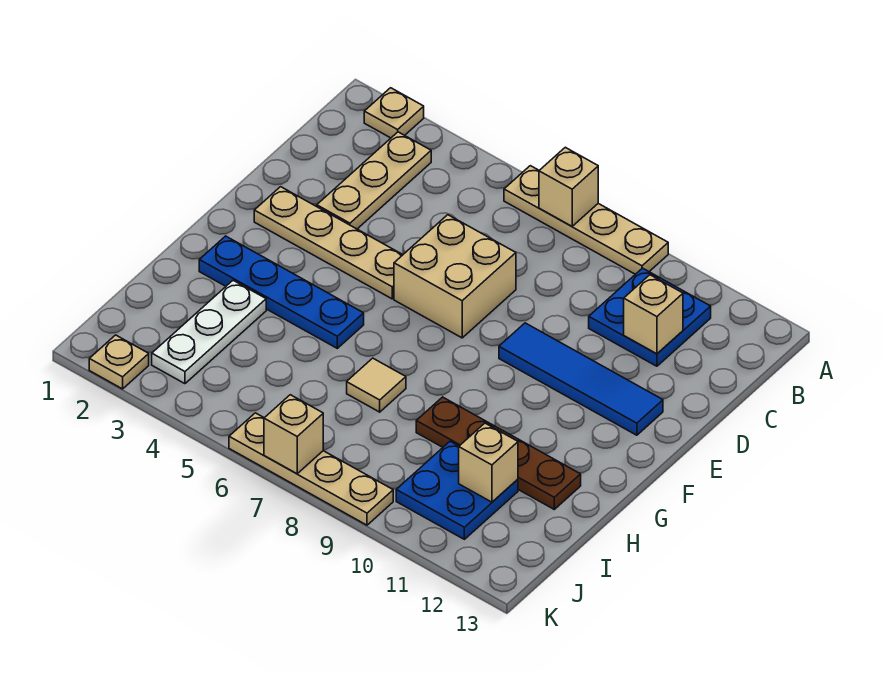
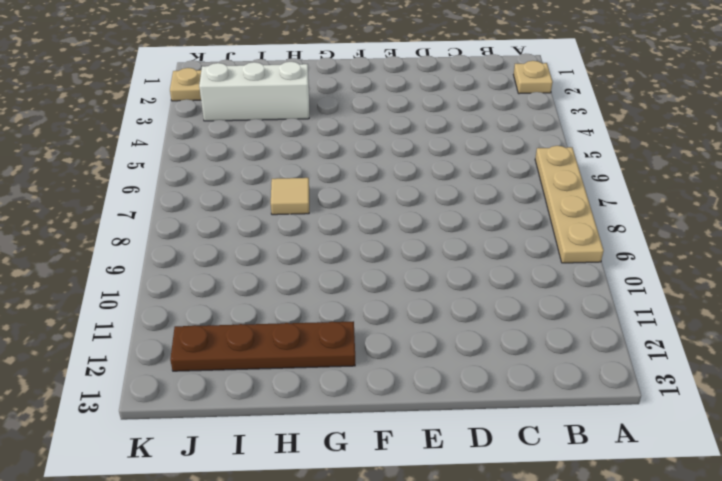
brown 1x4 plate [170,321,355,371] -> brown 1x4 plate turned to [416,397,581,509]
white 1x3 brick [199,62,309,121] -> white 1x3 plate [152,280,266,384]
none -> tan 1x3 plate [317,132,431,229]
none -> blue 2x2 plate [589,268,711,366]
none -> tan 2x2 brick [394,215,516,338]

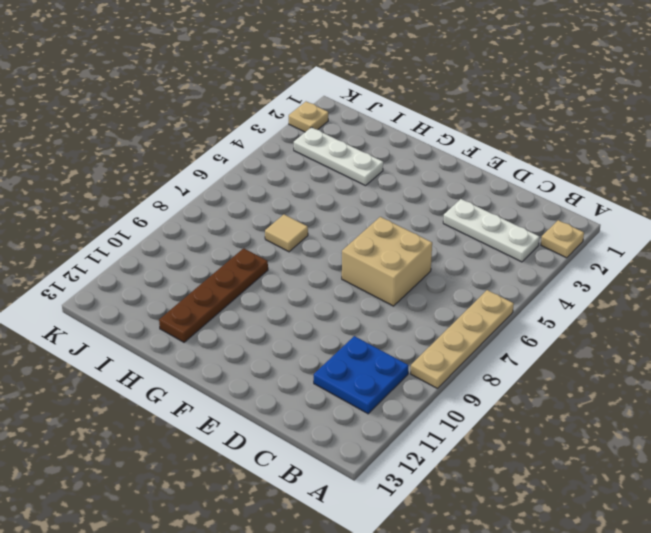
white 1x3 plate [443,199,540,262] -> tan 1x3 plate [317,132,431,229]
none -> tan 1x4 plate [254,187,403,299]
none -> blue 1x4 tile [499,323,663,435]
none -> blue 1x4 plate [199,236,364,348]

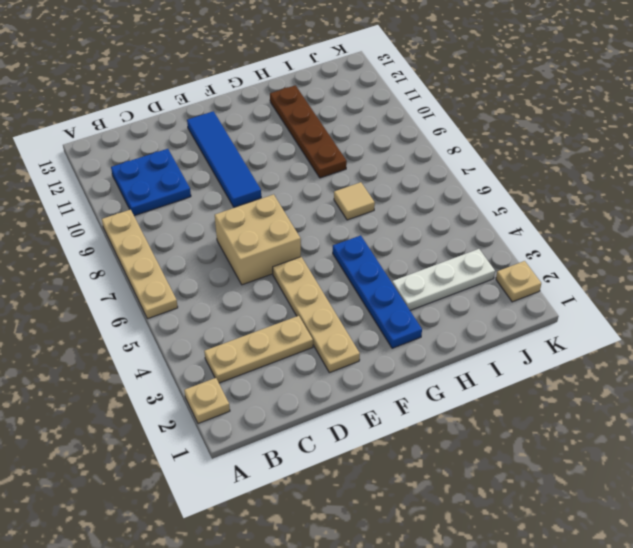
none -> blue 2x2 plate [396,441,518,539]
none -> tan 1x4 plate [229,413,393,525]
none -> tan 1x1 brick [539,147,598,226]

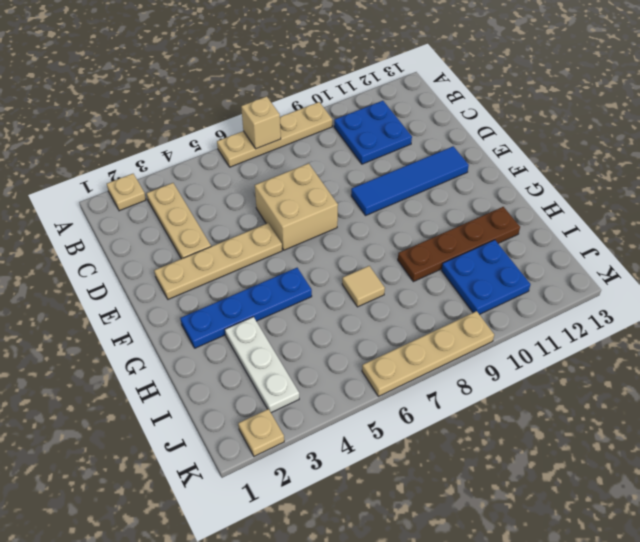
none -> tan 1x1 brick [624,275,683,354]
none -> tan 1x1 brick [459,423,518,502]
none -> tan 1x1 brick [264,395,323,474]

